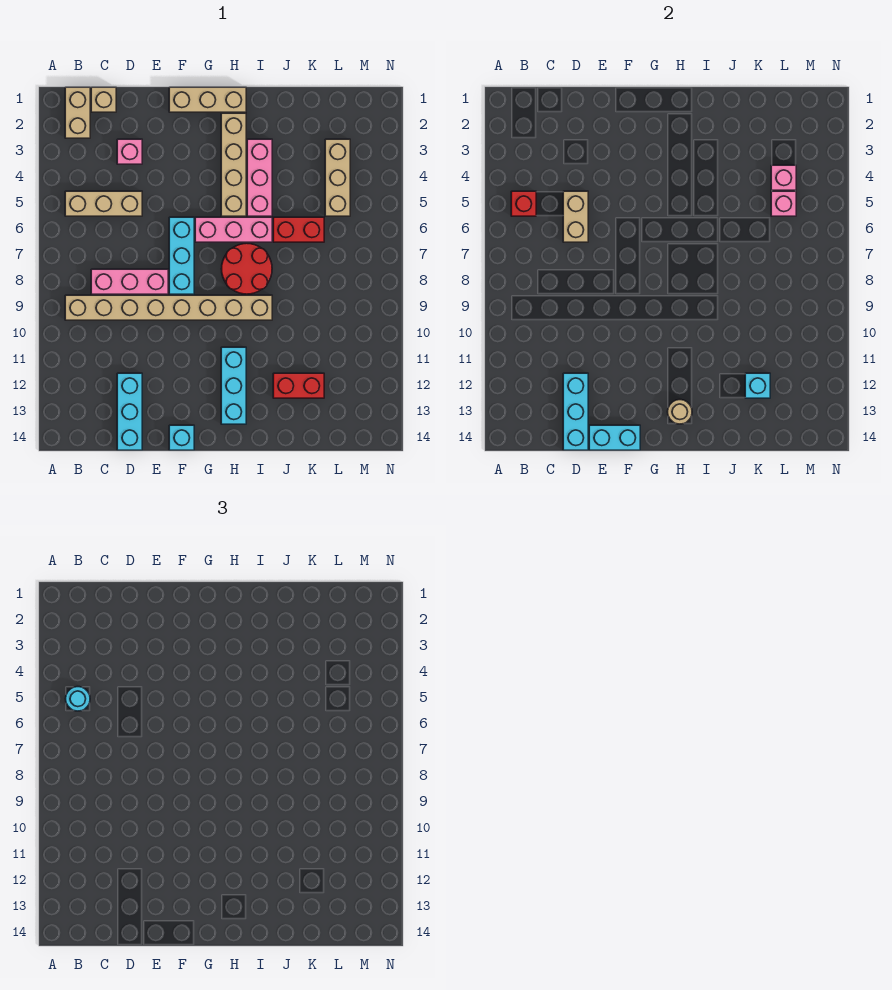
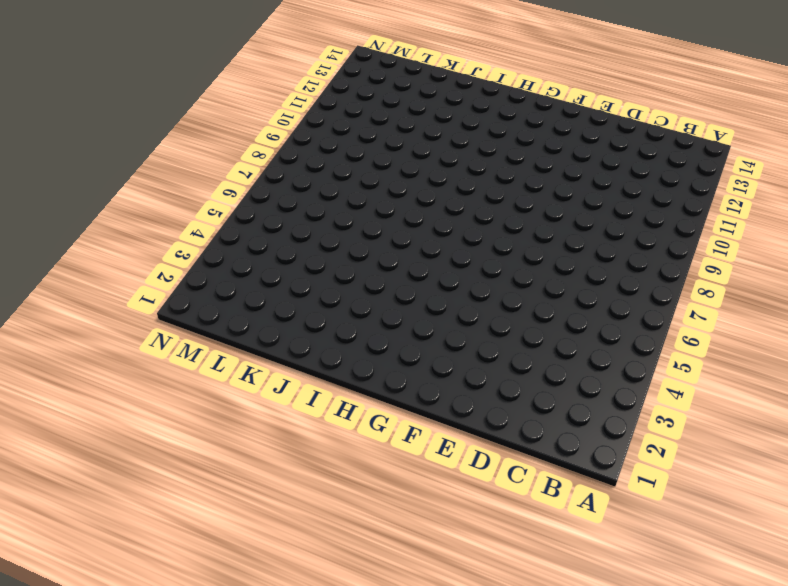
none -> tan 1x2 brick [65,87,90,138]
none -> tan 1x3 brick [65,191,142,216]
none -> tan 1x8 brick [65,295,272,320]

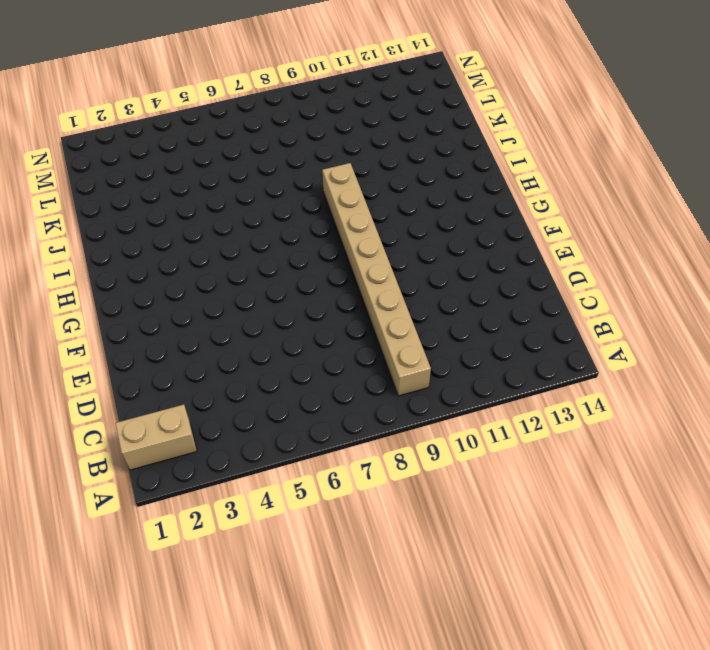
none -> tan 1x3 brick [65,191,142,216]
none -> tan 1x1 brick [91,87,116,112]
none -> pink 1x3 brick [91,269,168,294]

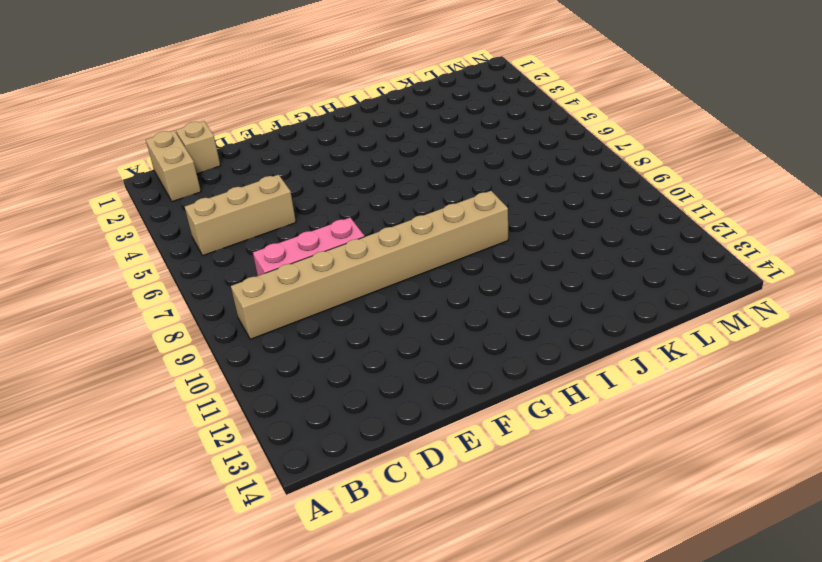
none -> pink 1x1 brick [117,139,142,164]
none -> cyan 1x3 brick [117,373,142,450]
none -> tan 1x3 brick [169,87,246,112]

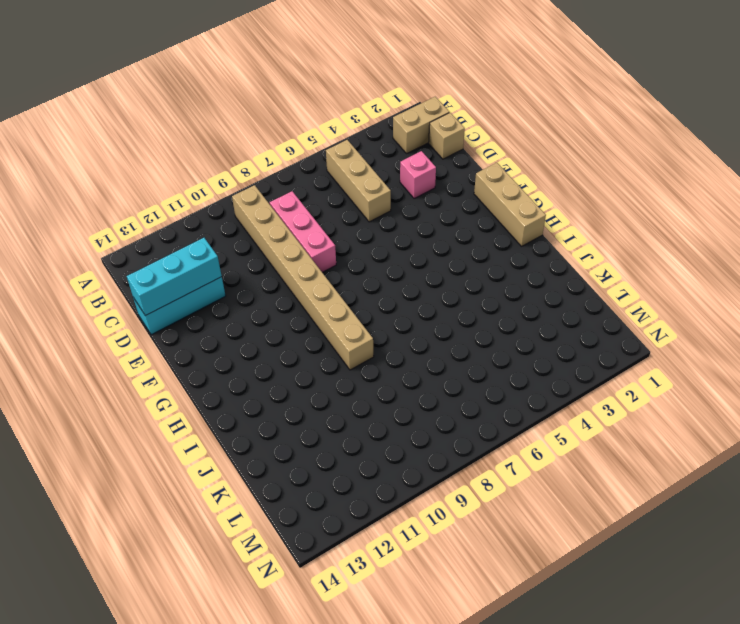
none -> cyan 1x3 brick [169,217,194,294]
none -> cyan 1x1 brick [169,425,194,450]
none -> pink 1x3 brick [195,217,272,242]

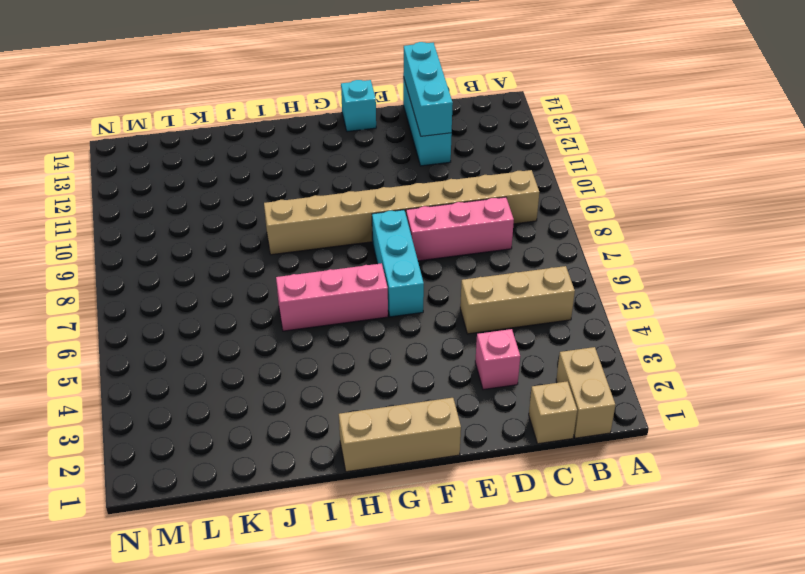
none -> tan 1x4 brick [221,113,246,216]
none -> red 2x2 round brick [221,243,272,294]
none -> cyan 1x3 brick [221,347,246,424]

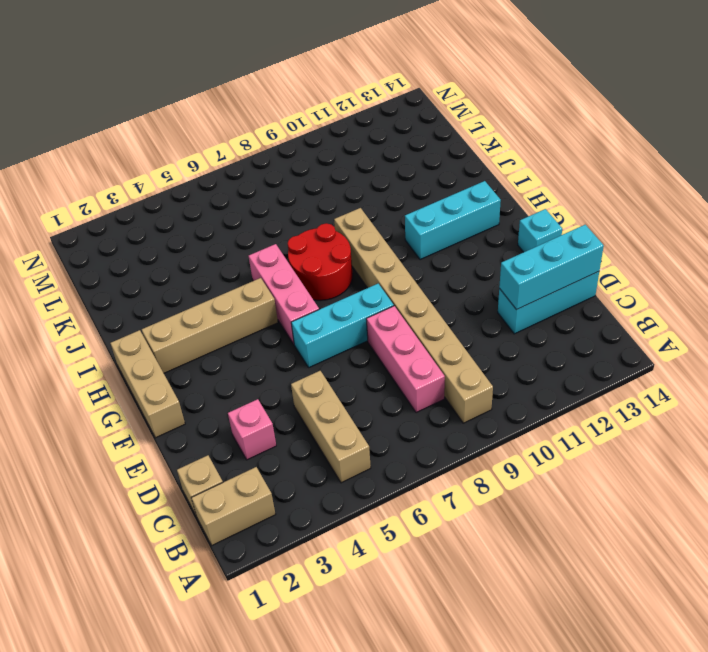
none -> pink 1x3 brick [247,139,272,216]
none -> red 1x2 brick [273,217,324,242]
none -> red 1x2 brick [273,373,324,398]

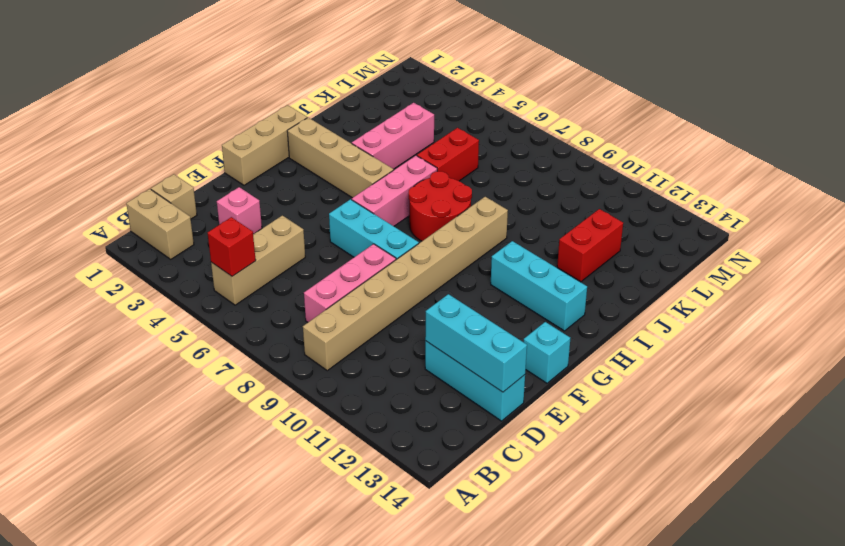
pink 1x3 brick [352,103,434,169] -> pink 1x3 brick turned to [247,139,272,216]
none -> tan 1x3 brick [325,139,350,216]
none -> tan 1x2 brick [563,191,588,242]
none -> cyan 1x2 brick [589,425,640,450]

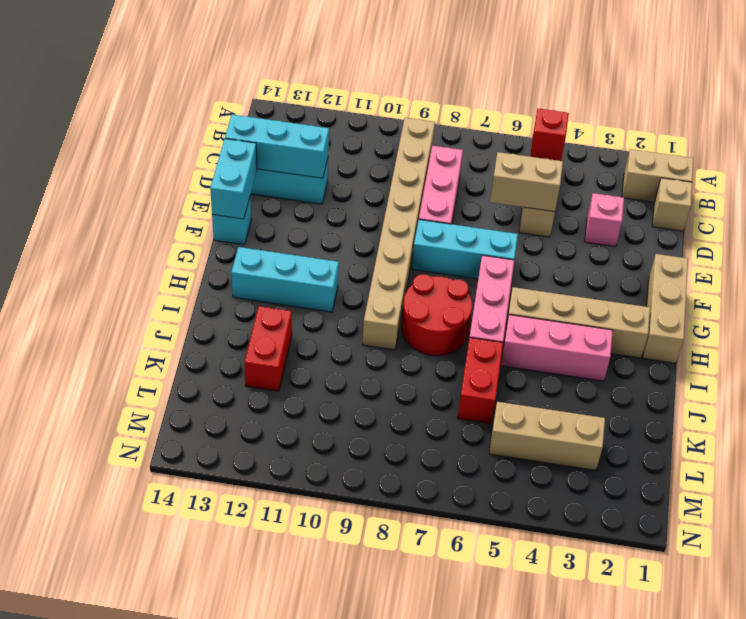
none -> tan 1x1 round brick [668,400,692,424]
none -> cyan 1x1 brick [745,373,770,398]
none -> pink 1x1 brick [771,165,796,190]

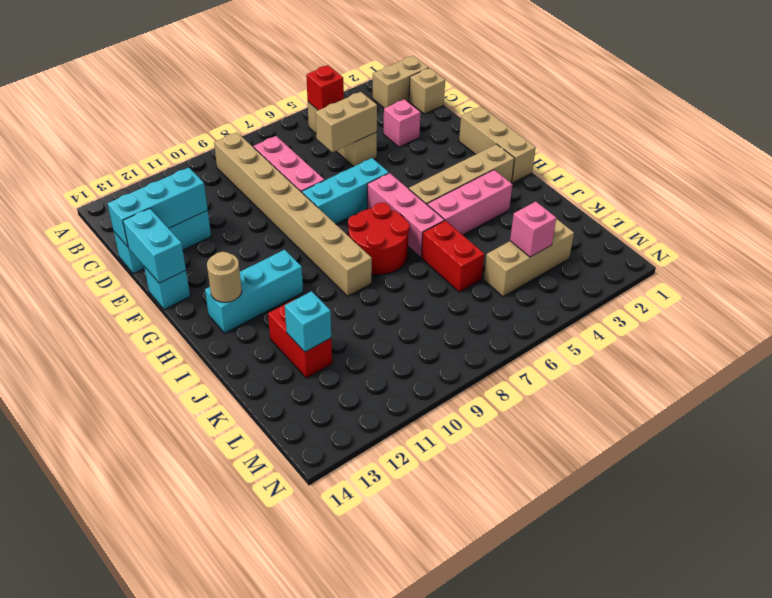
none -> pink 1x1 brick [771,191,796,216]
none -> cyan 1x1 round brick [66,687,90,711]

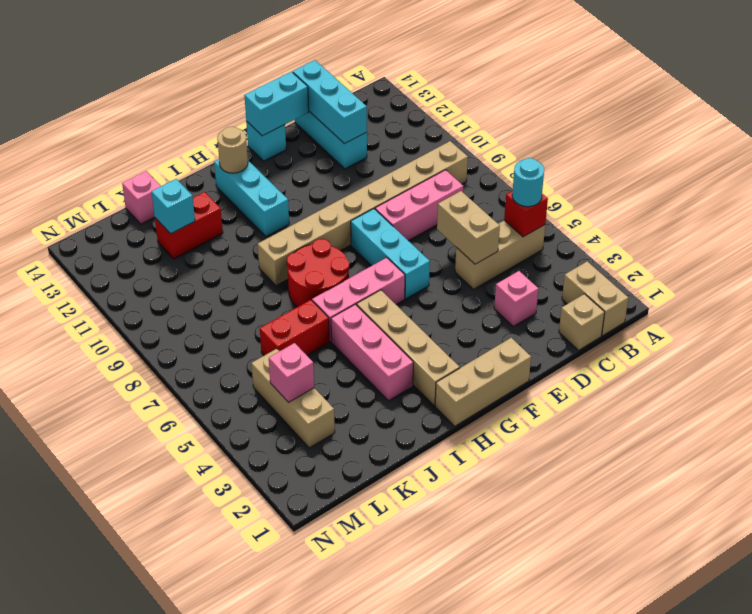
pink 1x1 brick [122,171,161,224] -> pink 1x1 brick moved to [771,191,796,216]

